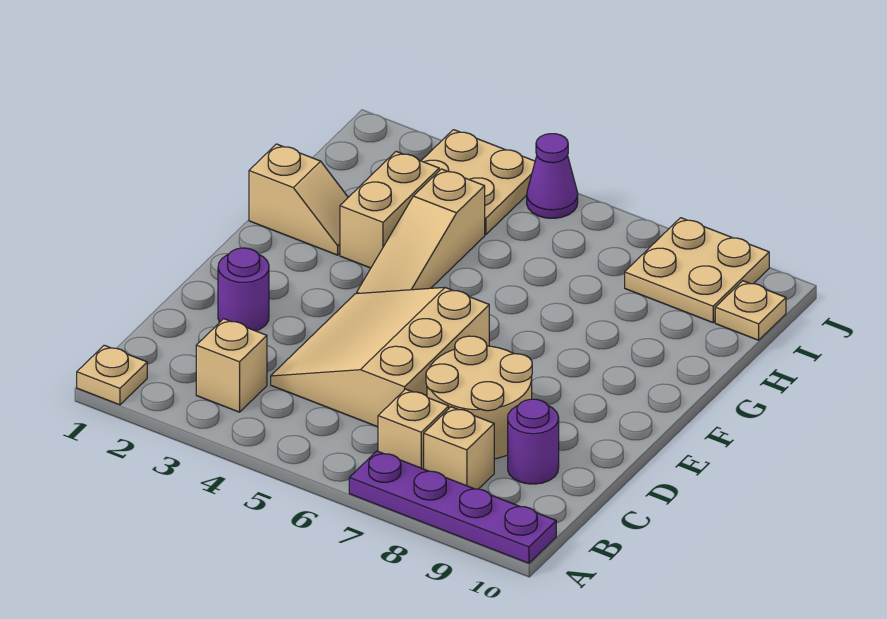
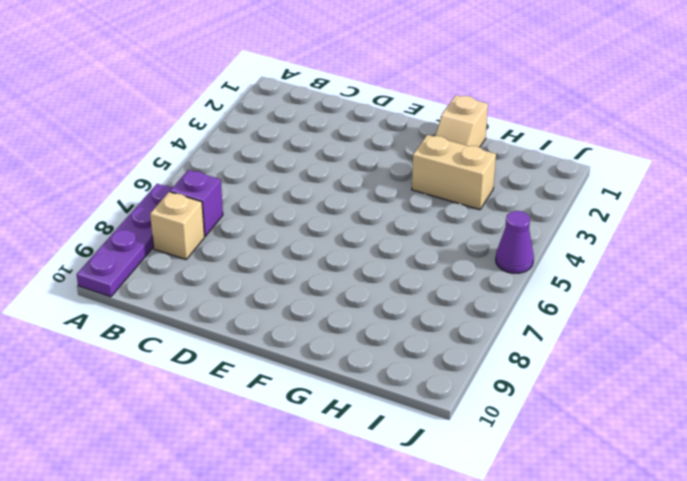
purple 1x1 brick [170,170,223,236] -> tan 1x1 brick [378,389,449,469]
none -> tan 1x1 plate [77,345,147,405]
none -> tan 1x1 brick [196,319,267,412]
none -> tan 3x3 slope [271,287,489,427]

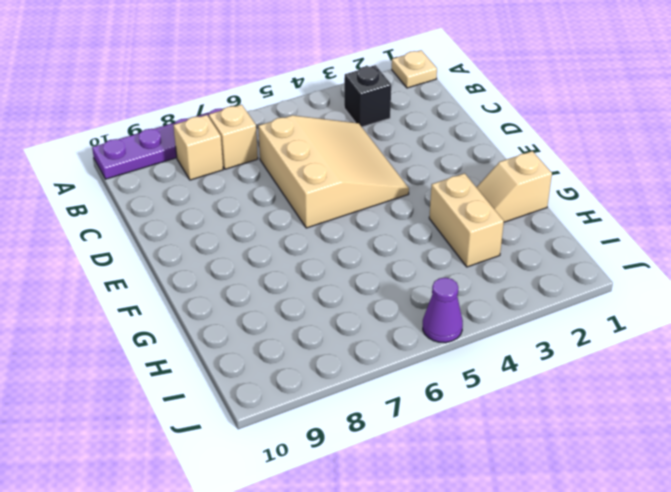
black 1x1 brick [344,65,391,127] -> tan 1x1 brick [196,319,267,412]
none -> tan 2x2 round brick [426,336,532,459]
none -> purple 1x1 round brick [508,399,559,484]
none -> purple 1x1 round brick [218,248,269,331]

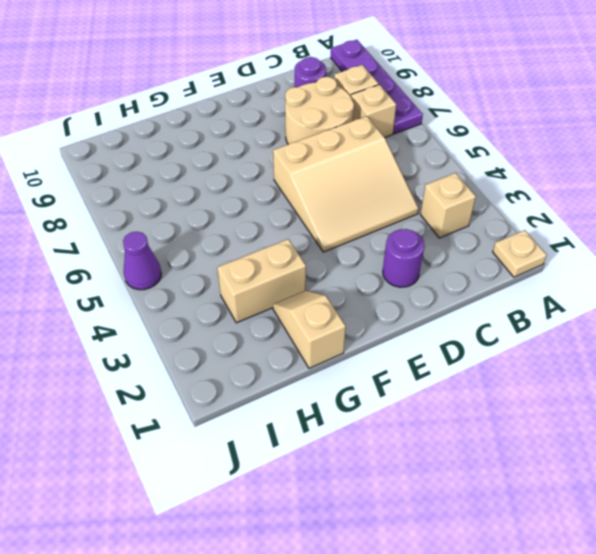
none -> tan 1x3 slope [357,169,485,293]
none -> tan 2x2 plate [421,130,535,235]
none -> tan 2x2 plate [625,218,769,323]

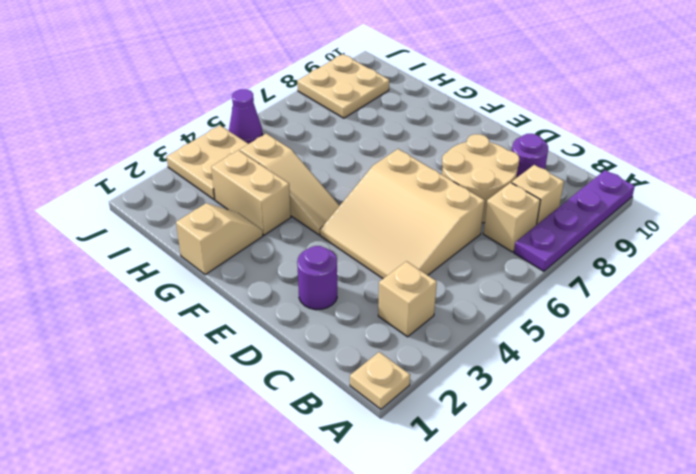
none -> tan 1x1 plate [715,281,786,340]

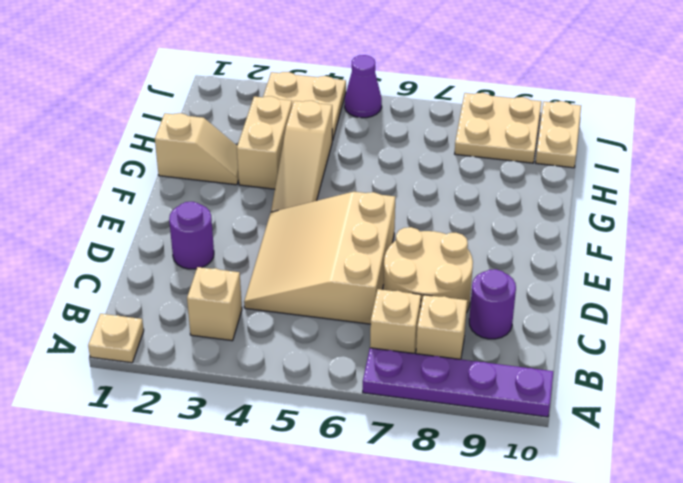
tan 1x2 plate [536,101,581,168] -> tan 1x1 plate [715,281,786,340]

